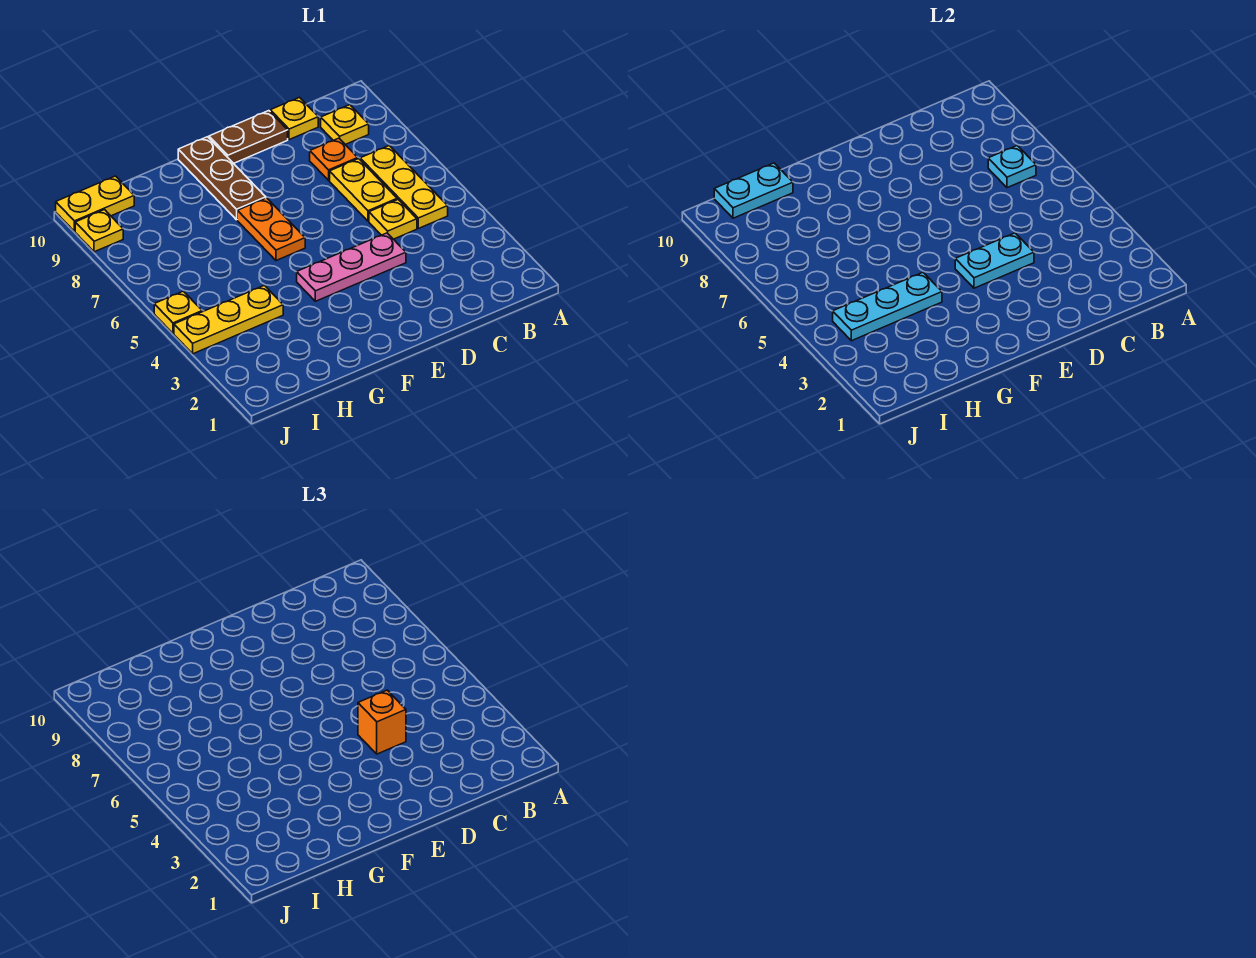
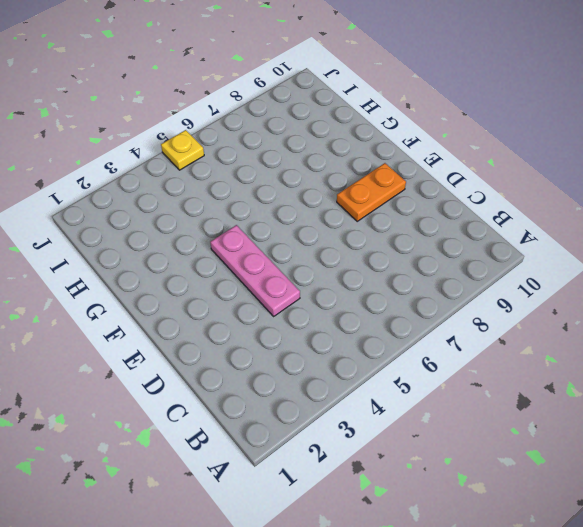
orange 1x2 plate [337,163,406,221] -> orange 1x2 plate moved to [237,198,305,261]
none -> yellow 1x3 plate [360,146,448,228]
none -> yellow 1x1 plate [321,105,369,145]
none -> yellow 1x1 plate [369,199,417,239]

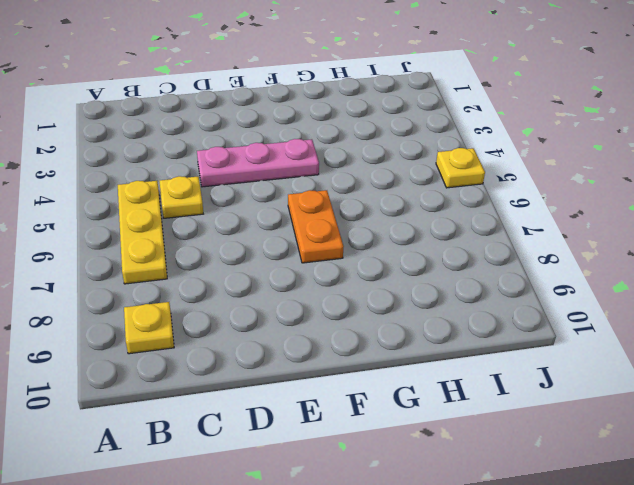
none -> yellow 1x2 plate [330,159,397,221]
none -> orange 1x1 plate [310,138,358,180]
none -> yellow 1x1 plate [270,97,318,140]

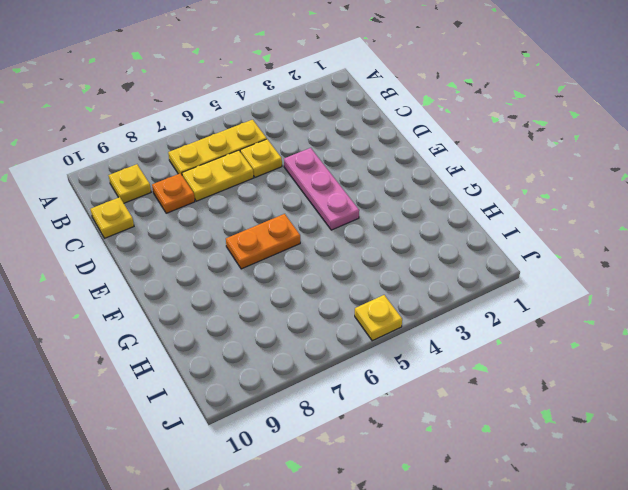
none -> brown 1x2 plate [209,111,288,163]
none -> brown 1x3 plate [178,137,266,220]
none -> yellow 1x3 plate [174,285,283,354]

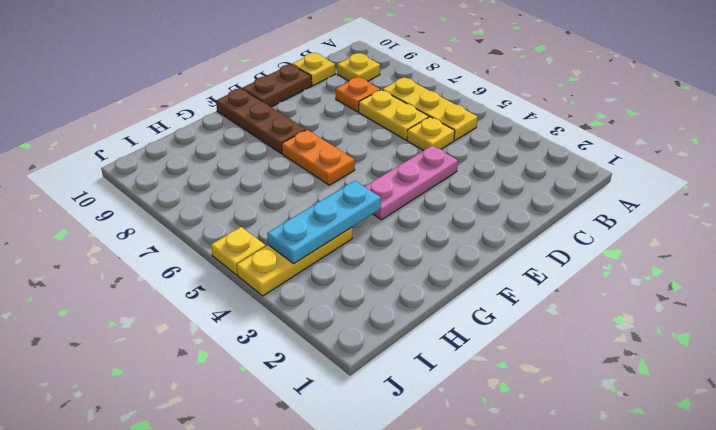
none -> yellow 1x2 plate [56,176,134,231]
none -> yellow 1x1 plate [75,210,123,252]
none -> cyan 1x1 plate [988,146,1036,188]

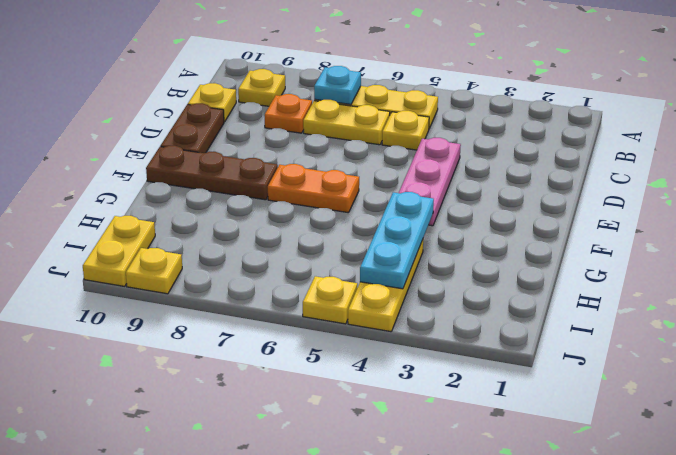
none -> cyan 1x2 plate [955,233,1034,288]
none -> cyan 1x2 plate [714,163,793,218]
none -> orange 1x1 brick [358,690,406,754]

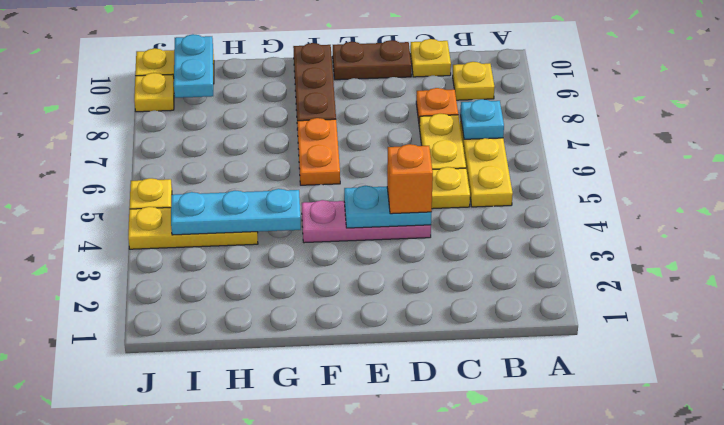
cyan 1x2 plate [174,34,213,98] -> cyan 1x2 plate turned to [714,163,793,218]

